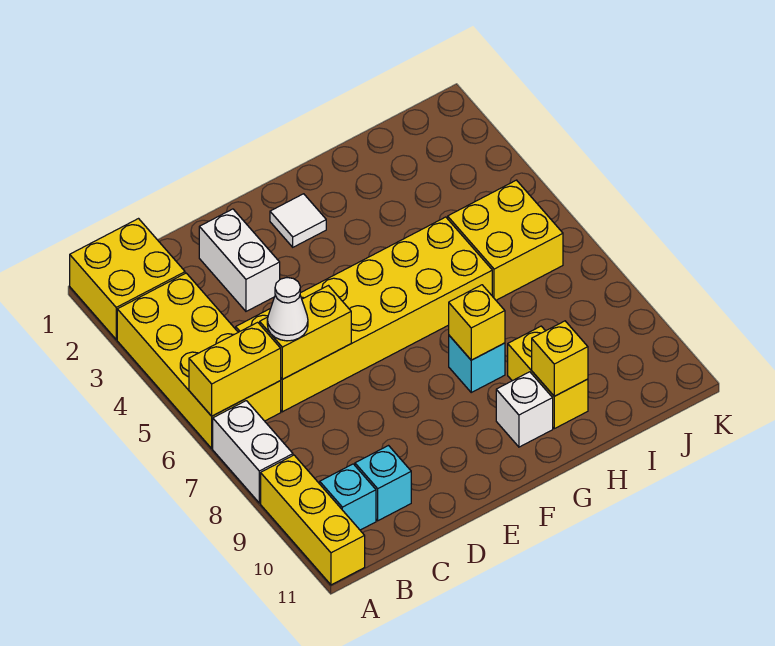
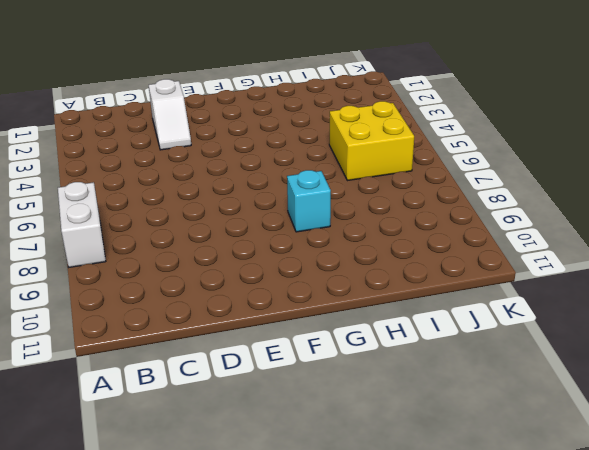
white 1x2 slope [149,79,191,150] -> white 1x2 brick [199,209,280,311]
none -> yellow 2x2 brick [70,219,185,339]
none -> yellow 2x4 brick [117,273,281,448]
none -> yellow 1x3 brick [261,455,365,585]

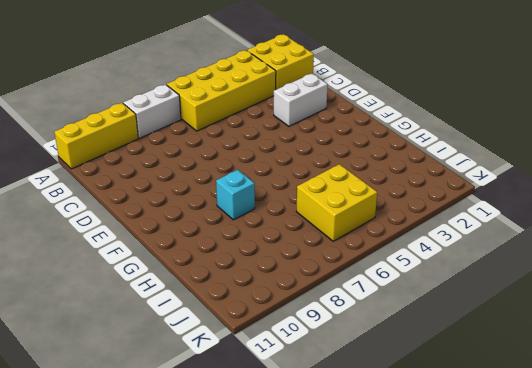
none -> cyan 1x1 brick [320,464,376,530]
none -> yellow 2x6 brick [236,217,492,412]
none -> cyan 1x1 brick [355,446,411,521]

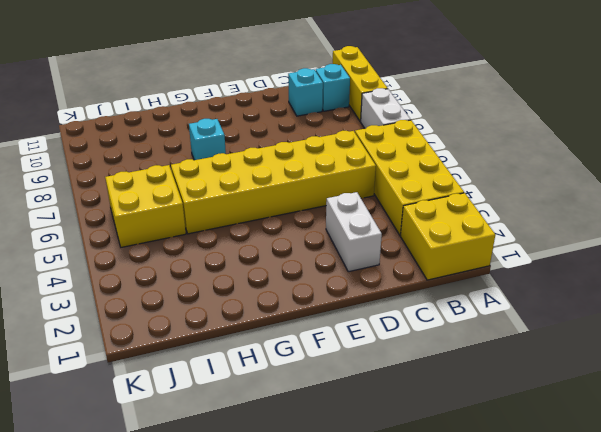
none -> white 1x1 tile [270,194,326,247]
none -> white 1x1 brick [496,372,553,447]
none -> yellow 1x2 brick [508,326,588,429]

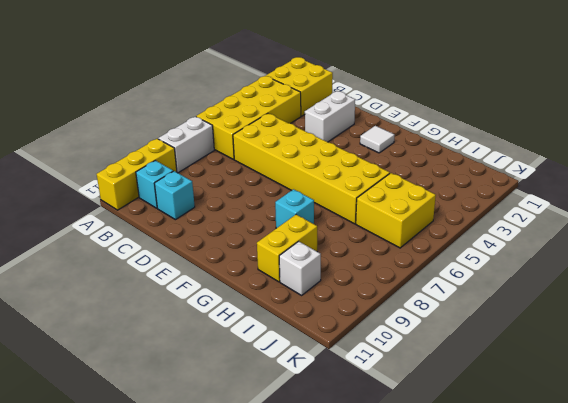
white 1x1 brick [279,241,321,295] -> white 1x1 brick moved to [496,372,553,447]
none -> yellow 1x2 brick [189,322,281,416]
none -> yellow 1x2 brick [260,286,351,379]
none -> yellow 1x1 brick [449,285,505,360]

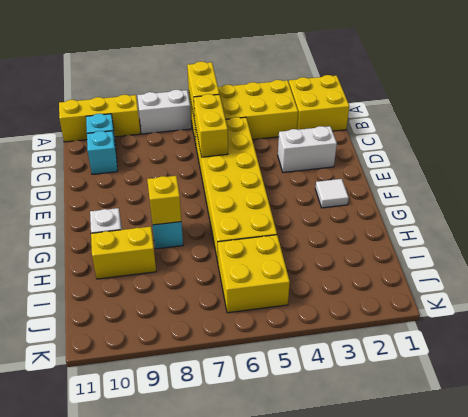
none -> yellow 1x1 brick [532,321,588,396]
none -> white 1x1 cone [267,278,308,341]

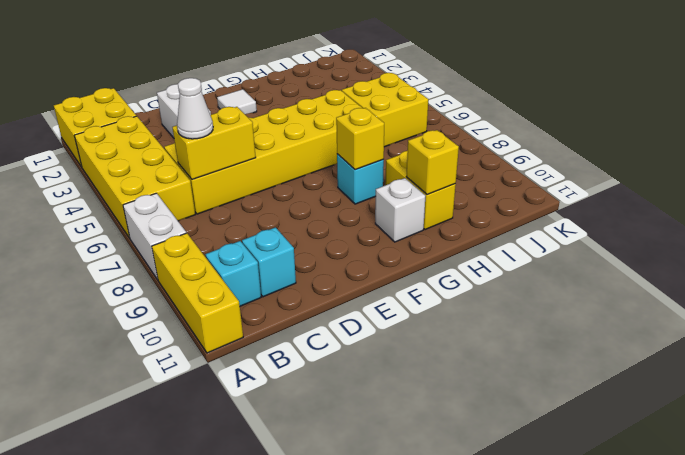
none -> yellow 1x2 brick [189,322,281,416]

